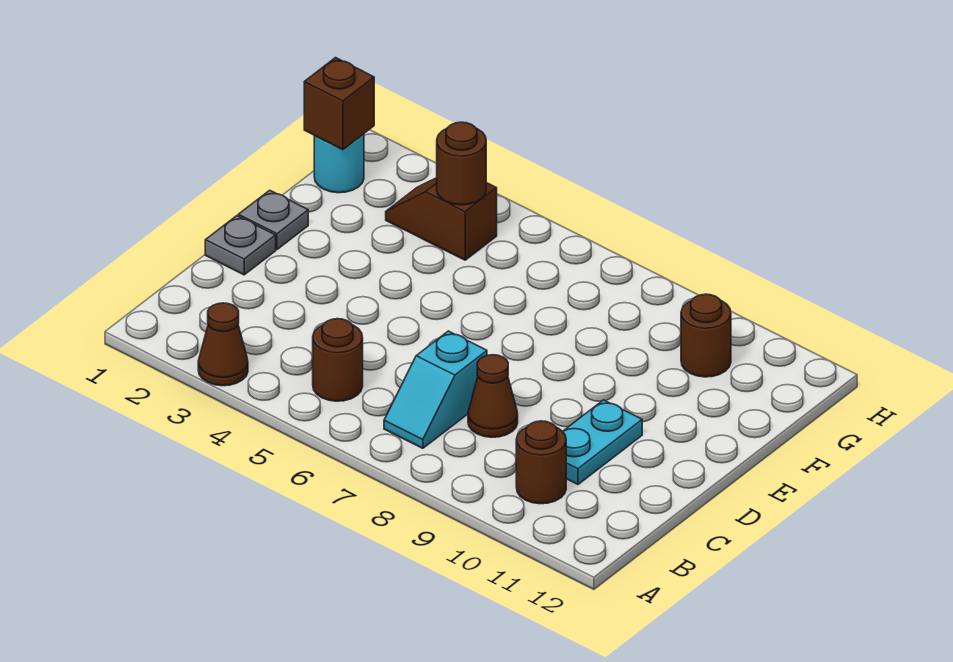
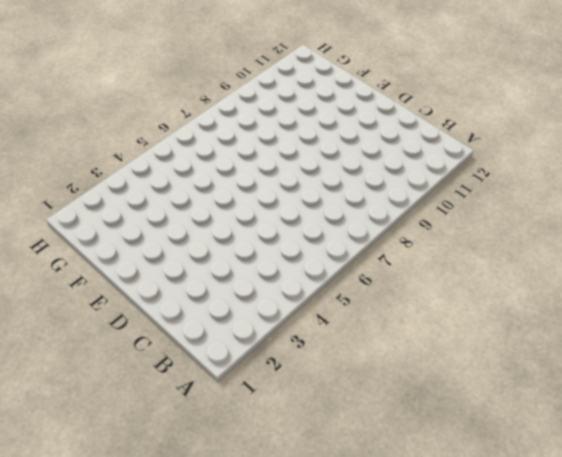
none -> brown 1x1 cone [198,303,248,386]
none -> brown 1x1 round brick [313,319,363,401]
none -> cyan 1x2 slope [384,331,487,448]

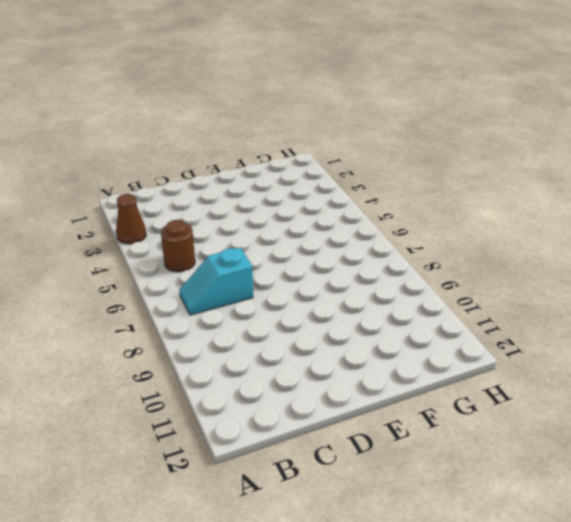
none -> brown 1x1 round brick [516,421,566,504]
none -> brown 1x1 cone [468,355,518,437]
none -> cyan 1x2 plate [563,400,642,484]

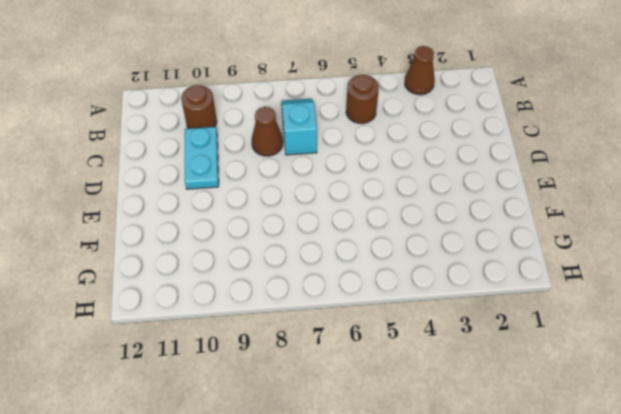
none -> grey 1x1 plate [205,216,276,275]
none -> grey 1x1 plate [238,190,308,249]
none -> cyan 1x1 round brick [314,134,364,193]

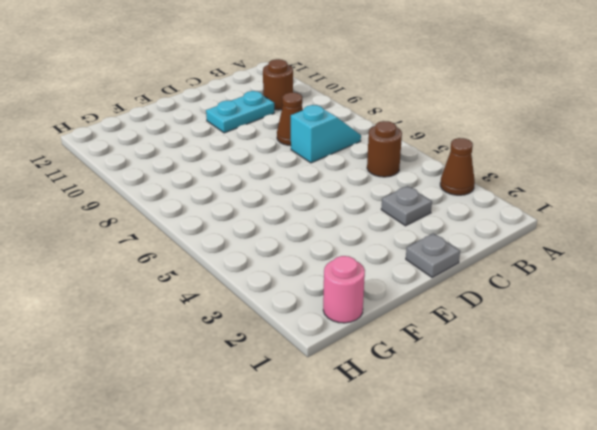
grey 1x1 plate [381,186,432,226] -> grey 1x1 plate moved to [238,190,308,249]
pink 1x1 round brick [323,256,365,323] -> cyan 1x1 round brick [314,134,364,193]
none -> brown 1x2 slope [386,178,497,260]
none -> brown 1x1 round brick [681,294,731,377]
none -> brown 1x1 brick [304,58,374,150]

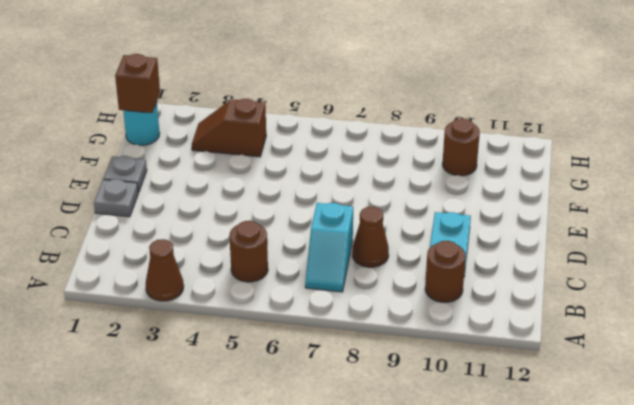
none -> brown 1x1 round brick [437,122,486,205]

